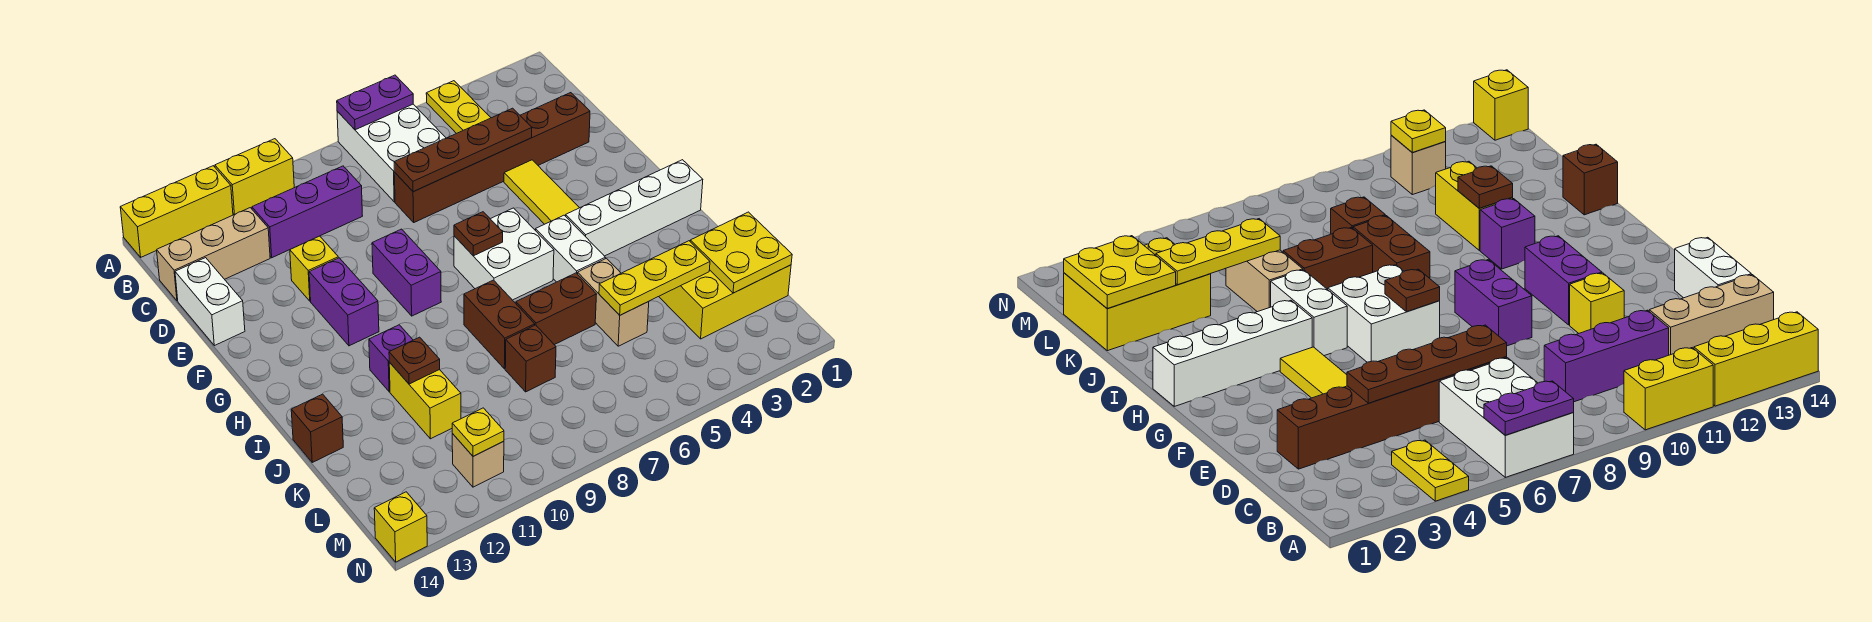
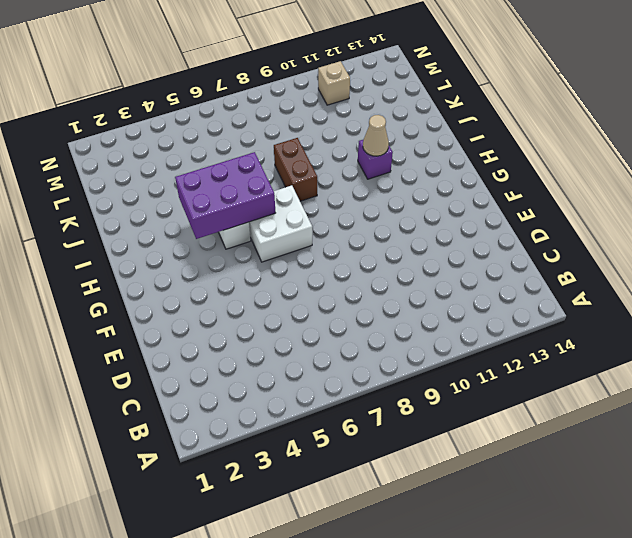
purple 2x3 brick [175,152,275,239] -> none
tan 1x1 cone [363,115,389,156] -> none
none -> yellow 1x2 plate [426,81,491,134]
none -> white 2x3 brick [337,104,446,202]
none -> yellow 1x2 brick [215,139,294,214]
none -> yellow 1x3 brick [120,166,233,257]

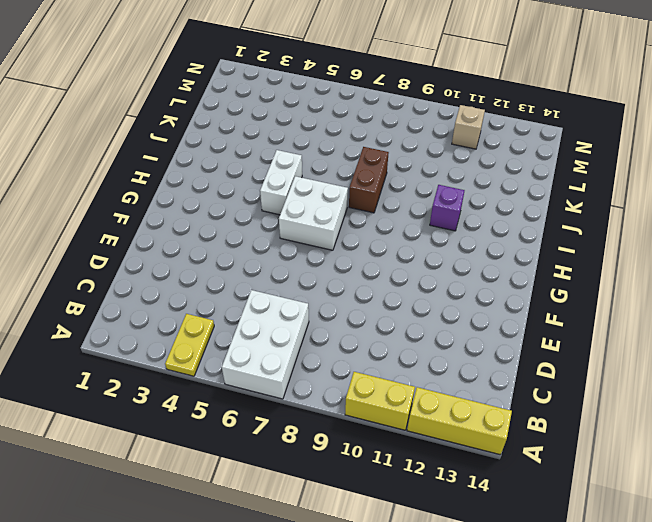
none -> purple 1x3 brick [252,166,362,258]
none -> tan 1x3 brick [157,208,270,301]
none -> brown 1x6 brick [394,93,590,222]
none -> white 1x2 brick [175,258,245,346]

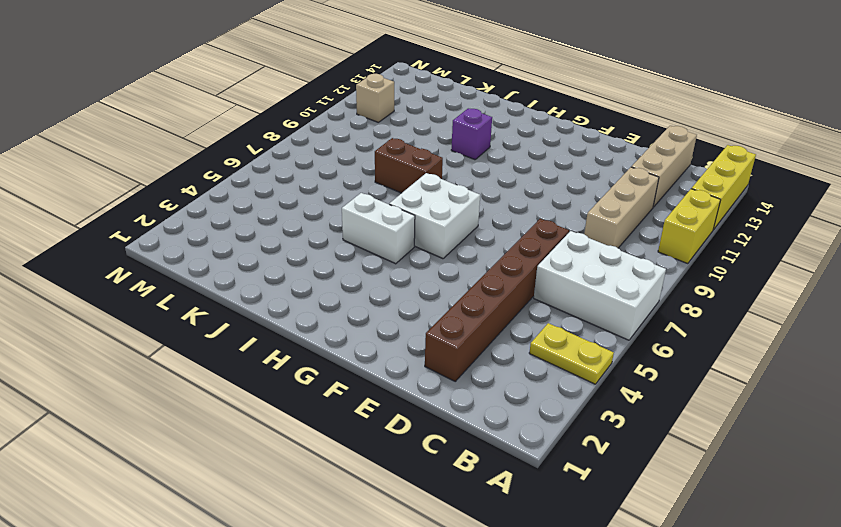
tan 1x3 brick [584,167,659,248] -> purple 1x3 brick [252,166,362,258]
none -> white 1x2 brick [175,258,245,346]
none -> yellow 1x3 tile [504,160,579,224]
none -> yellow 1x1 brick [290,236,338,301]
none -> purple 1x2 brick [372,229,441,316]

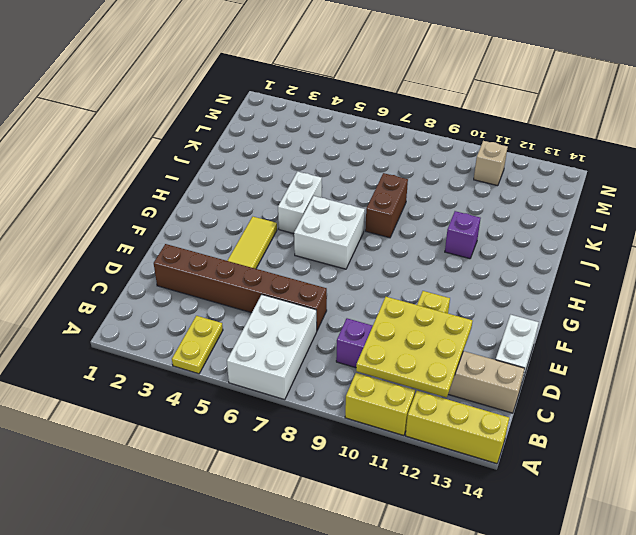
yellow 3x3 plate [356,297,473,397] -> none
none -> purple 1x2 brick [372,229,441,316]
none -> purple 1x2 brick [309,258,379,346]
none -> white 1x4 brick [566,160,703,256]
none -> tan 1x2 brick [578,258,649,346]

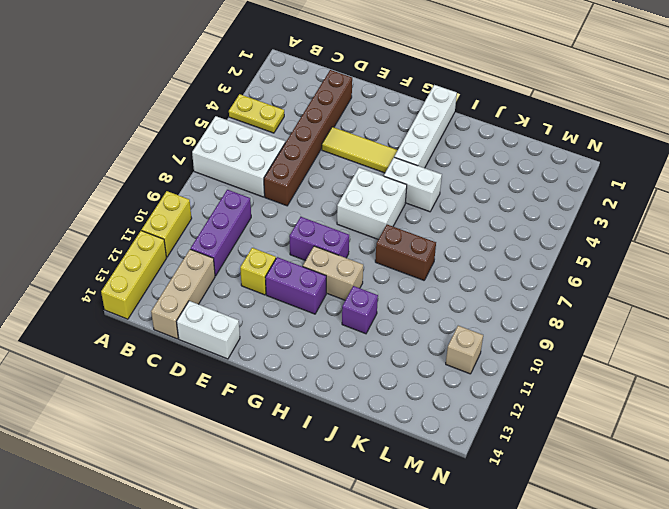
tan 1x2 brick [303,246,363,300] -> tan 1x2 brick moved to [578,258,649,346]
none -> brown 1x2 brick [516,273,597,345]
none -> yellow 1x2 brick [389,362,461,439]
none -> brown 1x1 brick [291,394,343,462]
none -> yellow 2x3 brick [659,265,791,339]

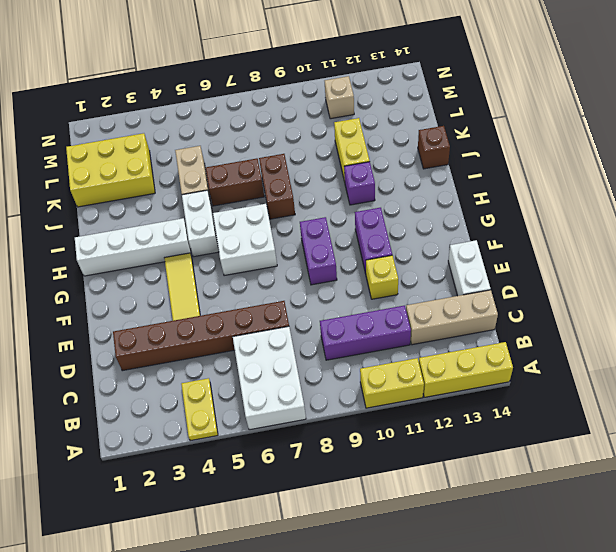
none -> brown 1x1 brick [505,325,556,392]
none -> yellow 1x1 brick [374,492,427,562]
none -> purple 1x2 plate [337,75,413,130]
none -> brown 1x4 plate [394,108,532,192]

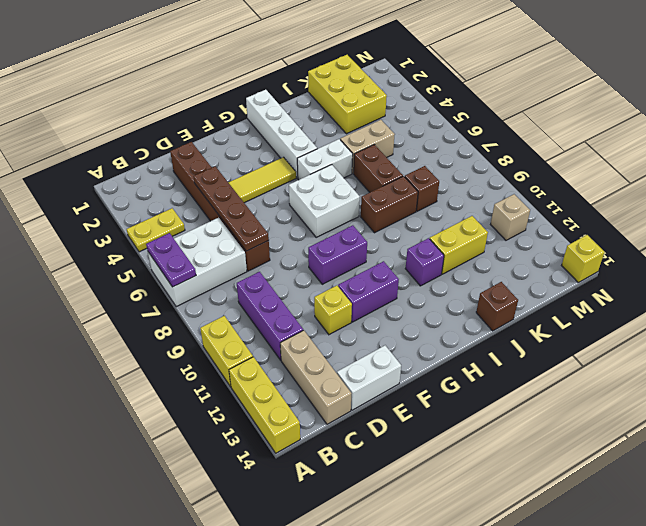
none -> brown 1x1 plate [454,212,503,256]
none -> brown 1x1 plate [389,337,440,384]
none -> yellow 2x2 plate [690,212,792,293]
none -> yellow 1x3 plate [599,241,710,315]

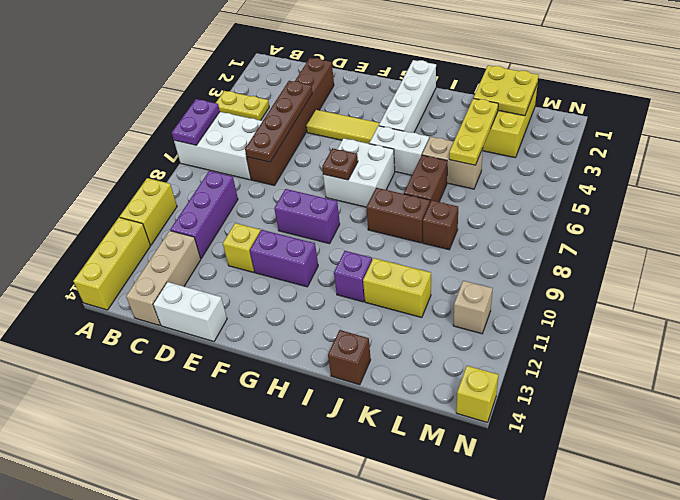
none -> brown 1x1 plate [389,337,440,384]
none -> yellow 1x1 plate [452,408,504,456]

